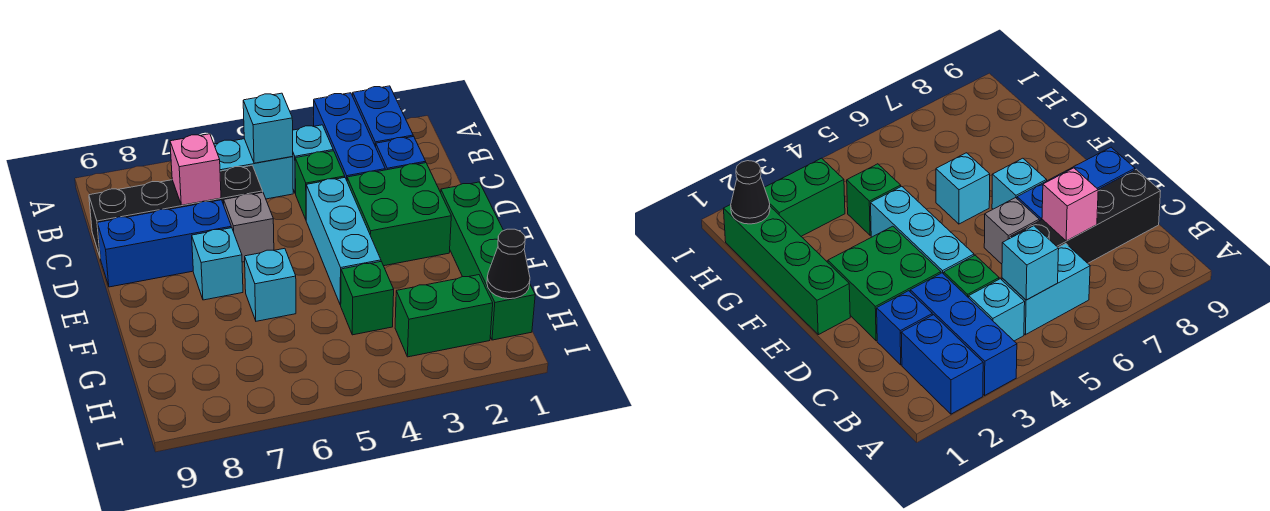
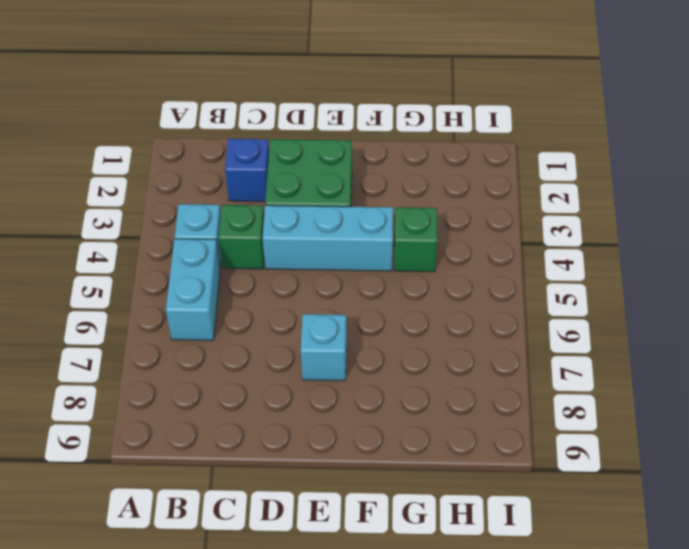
none -> blue 1x2 brick [353,86,413,147]
none -> blue 1x3 brick [314,93,385,180]
none -> black 1x4 brick [89,166,263,256]

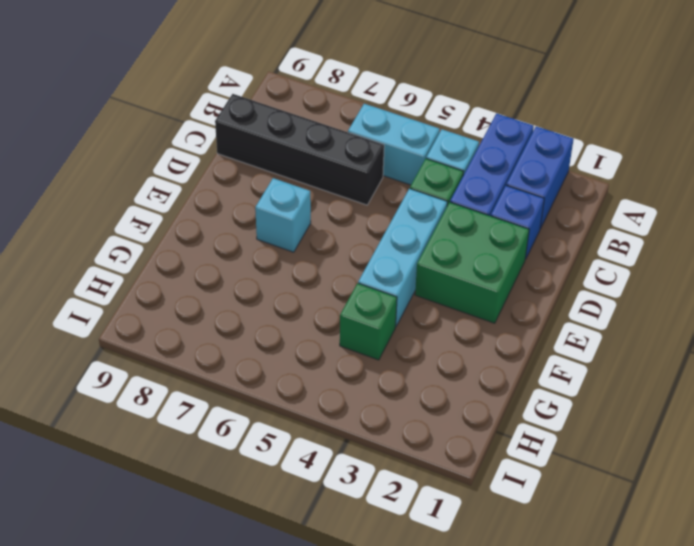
none -> grey 1x1 brick [224,192,274,262]
none -> blue 1x3 brick [97,200,231,287]
none -> green 1x4 brick [441,182,535,340]

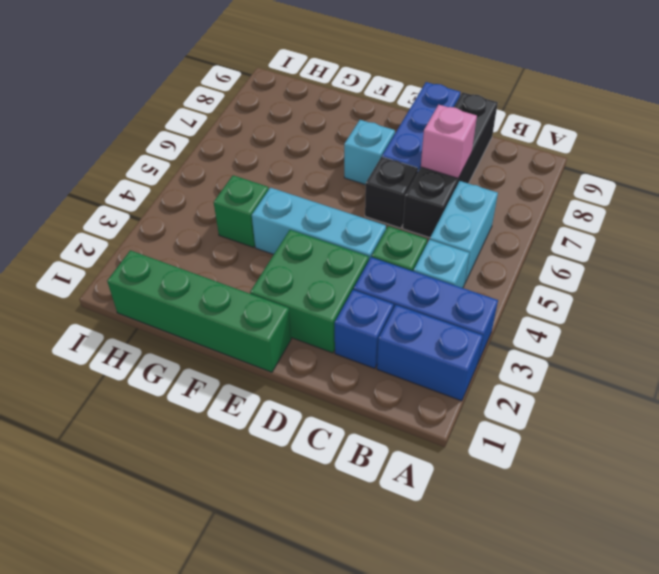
black 1x1 brick [365,157,418,228] -> grey 1x1 brick [224,192,274,262]
none -> cyan 1x1 brick [245,248,296,321]
none -> green 1x2 brick [395,275,493,357]
none -> cyan 1x1 brick [243,93,293,163]

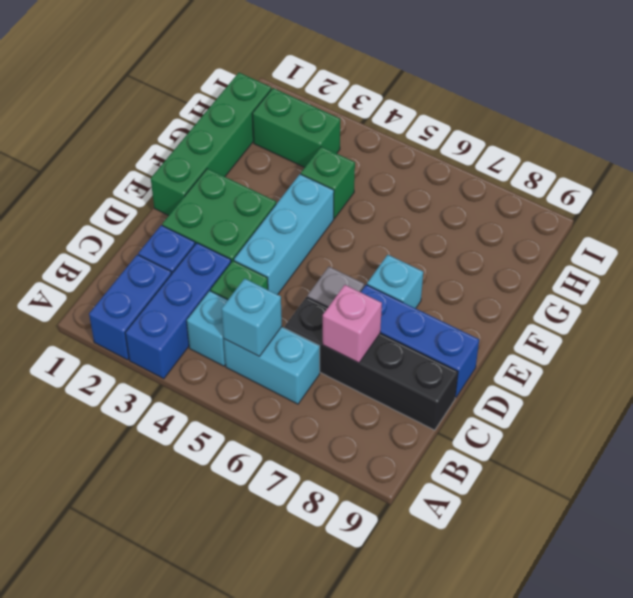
none -> cyan 1x1 brick [245,248,296,321]
none -> black 1x1 cone [487,229,530,299]

